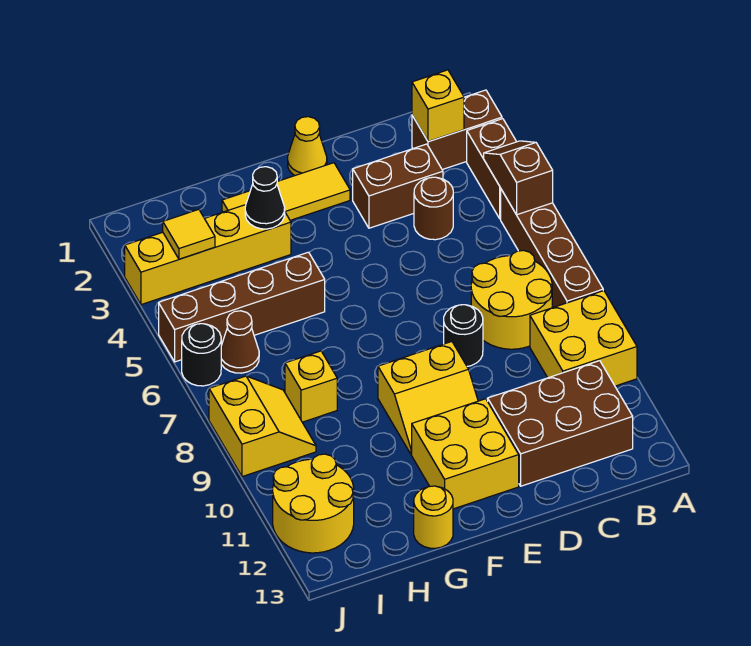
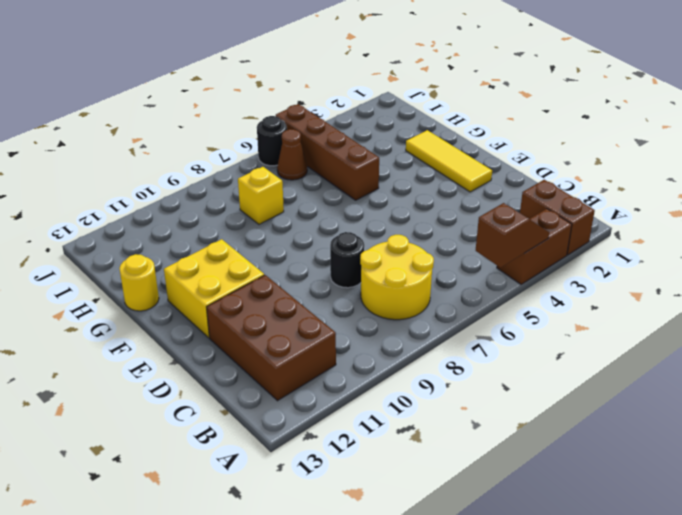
none -> brown 1x4 brick [501,190,603,308]
none -> yellow 2x2 brick [530,291,637,386]
none -> brown 1x2 brick [353,144,443,228]

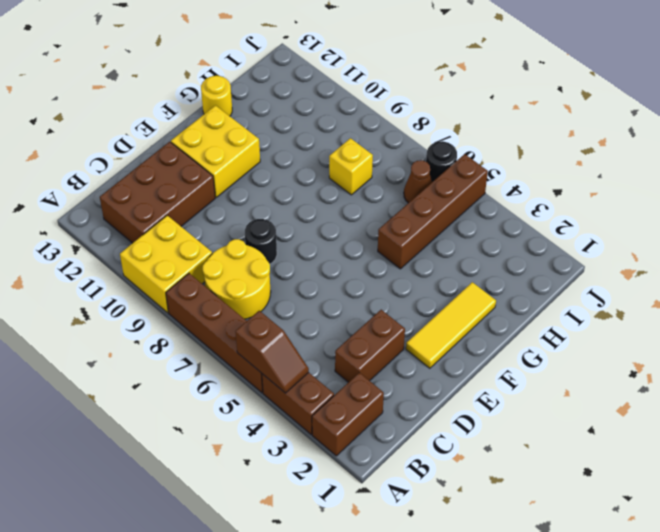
none -> brown 1x1 round brick [414,177,453,240]
none -> yellow 1x1 cone [288,117,327,176]
none -> yellow 2x2 slope [378,342,478,454]

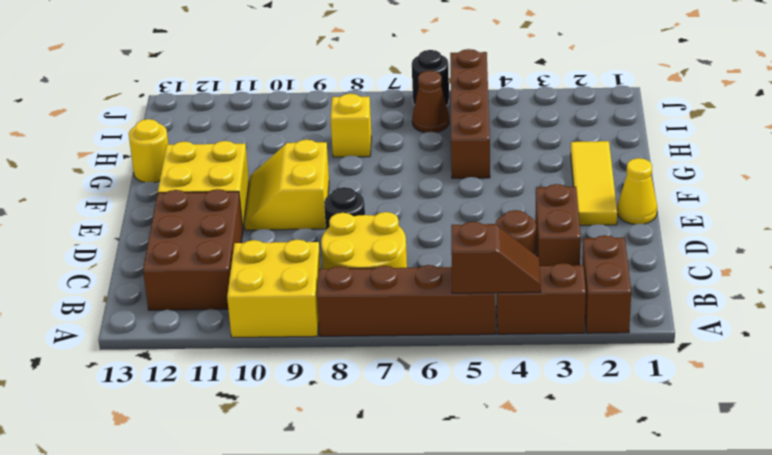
none -> yellow 1x4 brick [125,205,291,305]
none -> yellow 2x2 slope [209,376,316,477]
none -> yellow 2x2 round brick [273,454,354,553]

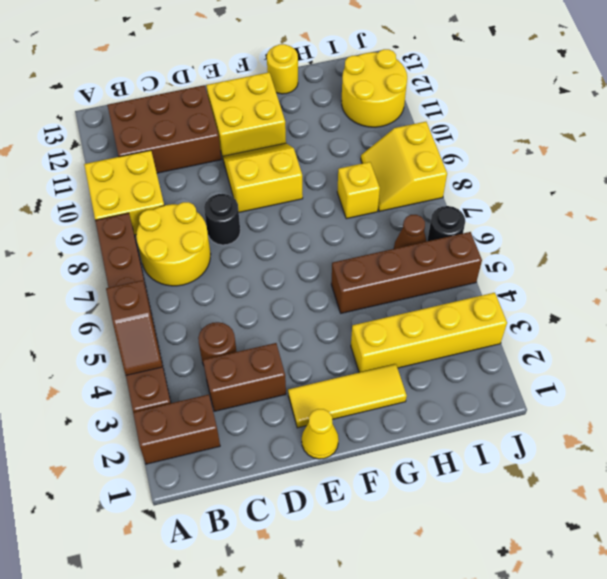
none -> yellow 1x1 brick [412,70,464,142]
none -> black 1x1 cone [245,167,285,229]
none -> yellow 1x1 tile [163,209,215,259]

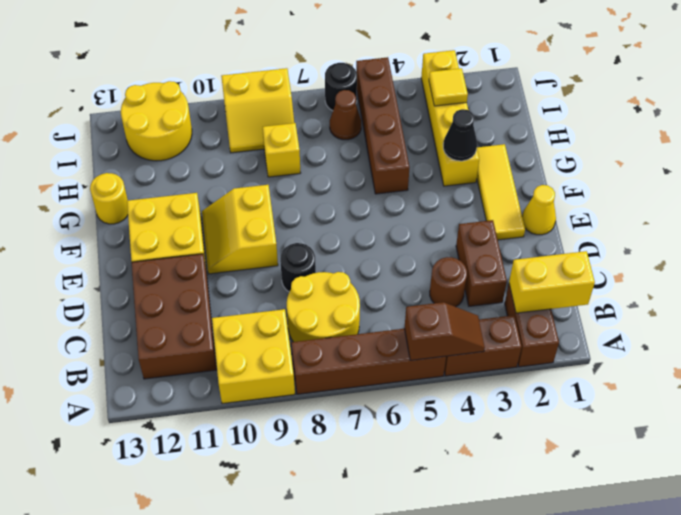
yellow 1x2 brick [509,251,595,313] -> yellow 1x1 brick [412,70,464,142]

